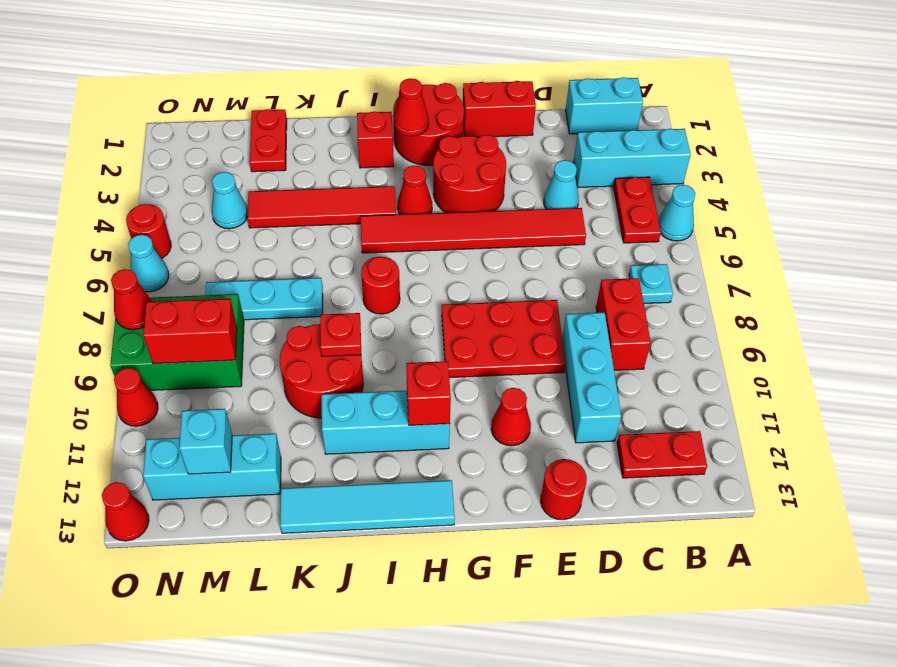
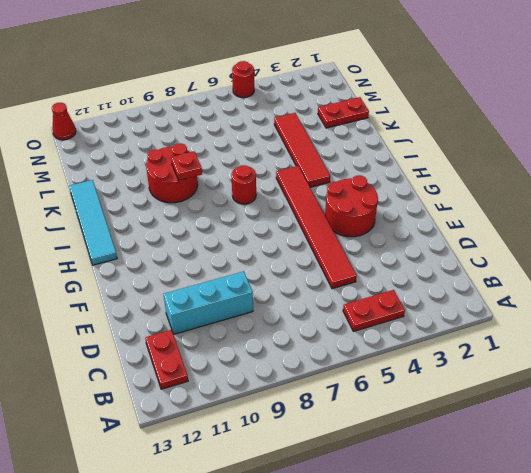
none -> cyan 1x3 brick [574,129,691,187]
none -> cyan 1x1 cone [659,185,695,241]
none -> cyan 1x2 brick [566,77,643,134]
none -> cyan 1x1 plate [629,264,673,304]

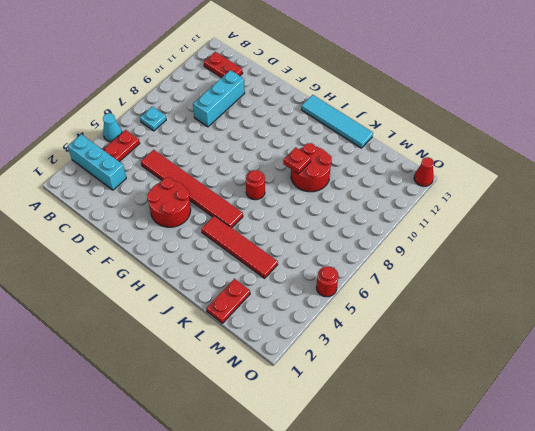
none -> cyan 1x2 brick [566,77,643,134]
none -> red 1x2 brick [596,278,651,370]
none -> cyan 1x1 cone [544,160,579,209]
none -> red 1x2 brick [463,81,536,137]

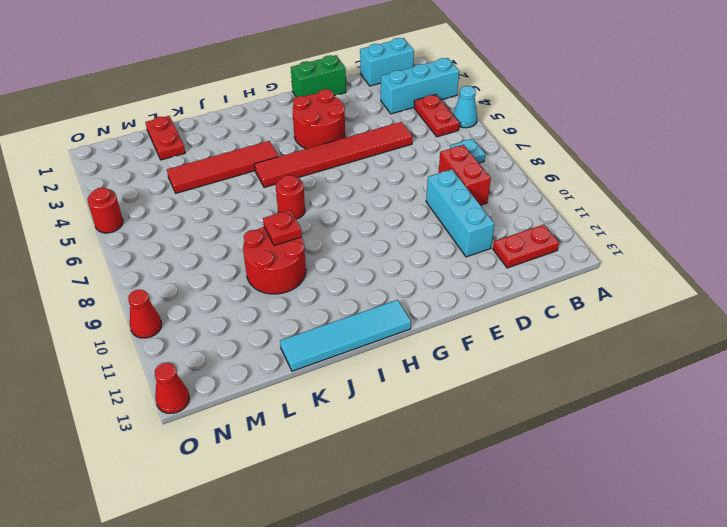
green 1x2 brick [291,55,346,97] -> red 1x2 brick [463,81,536,137]
none -> cyan 1x1 cone [544,160,579,209]
none -> red 2x3 plate [442,300,566,378]
none -> red 1x1 round brick [541,459,587,520]
none -> red 1x1 cone [491,388,531,446]

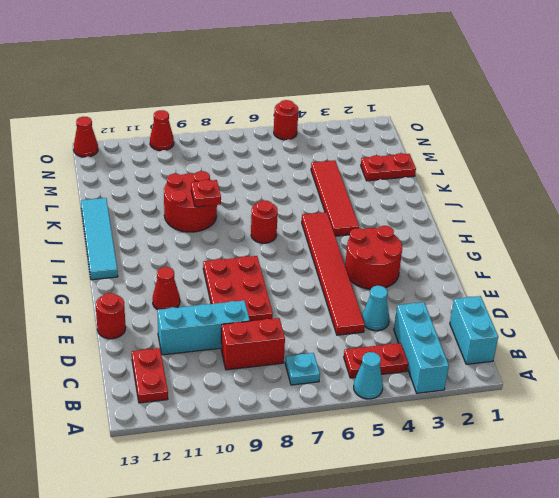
none -> red 1x2 brick [463,81,536,137]
none -> red 2x2 round brick [393,83,464,165]
none -> red 1x1 cone [397,165,432,215]
none -> cyan 1x3 brick [322,391,450,454]

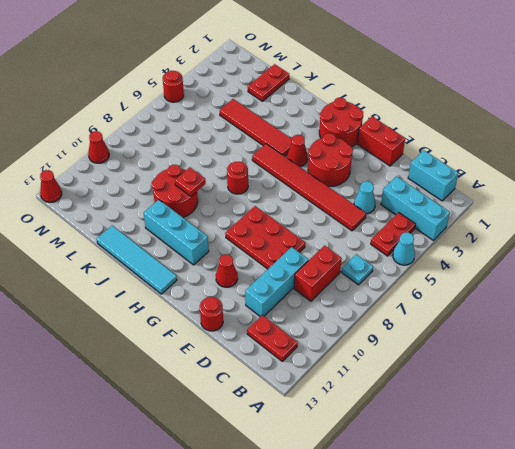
none -> red 1x1 brick [357,112,394,168]
none -> cyan 1x3 plate [205,278,323,320]
none -> cyan 1x3 brick [143,434,281,500]
none -> cyan 1x1 cone [212,172,248,229]

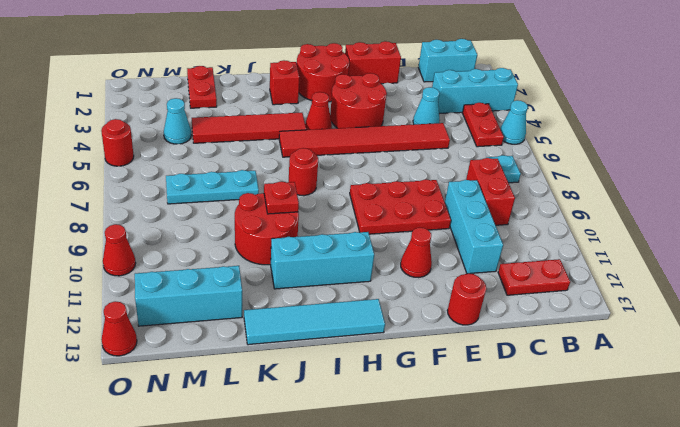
none -> green 2x3 brick [110,294,244,390]
none -> cyan 1x1 cone [128,235,169,292]
none -> red 1x1 cone [394,78,429,136]
none -> red 1x1 brick [406,361,451,425]

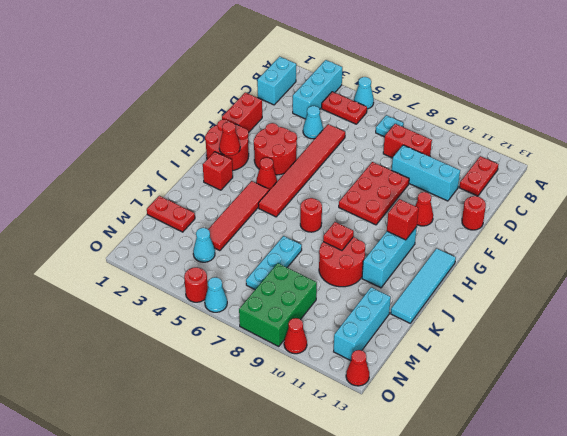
none -> red 1x2 brick [143,299,237,364]
none -> cyan 1x1 brick [179,409,232,474]
none -> red 1x1 cone [111,269,152,330]

